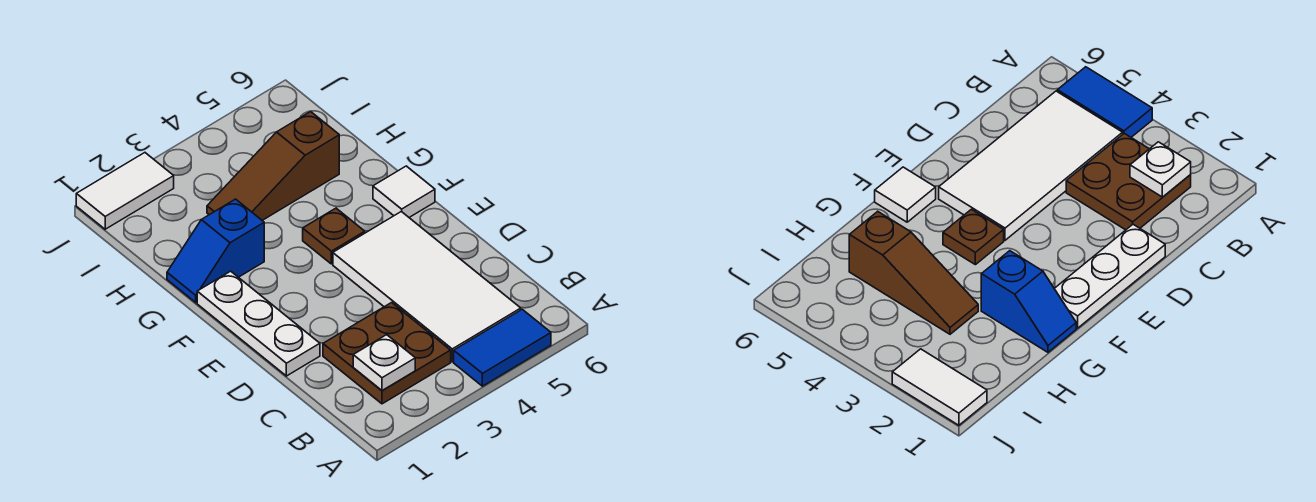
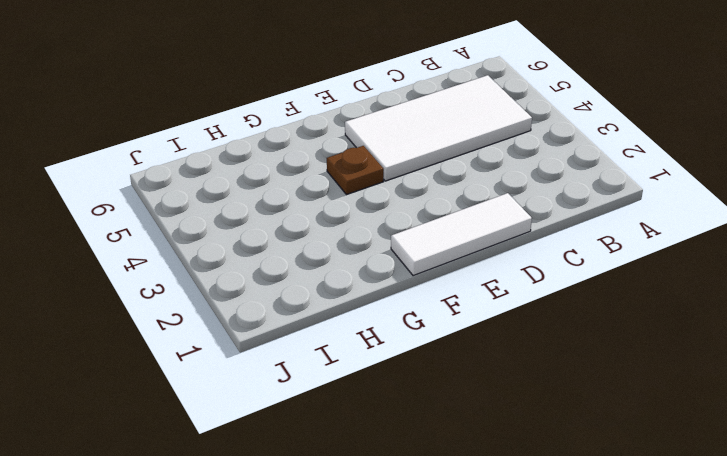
white 1x3 tile [391,193,532,276] -> white 1x3 plate [197,271,320,376]
none -> blue 1x2 tile [454,309,551,386]
none -> brown 2x2 plate [323,303,451,404]

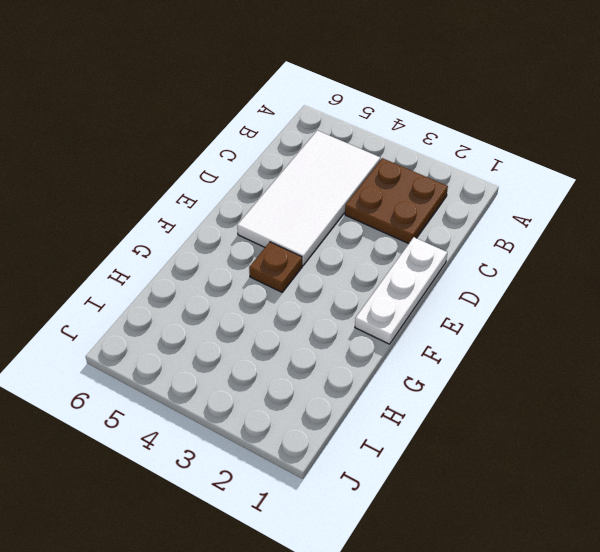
none -> blue 1x2 tile [454,309,551,386]
none -> white 1x1 tile [373,166,435,217]

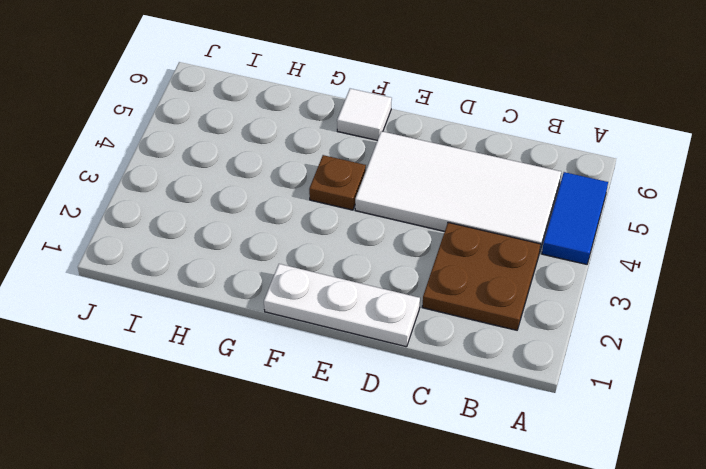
none -> blue 1x2 slope [167,199,264,303]
none -> brown 1x3 slope [207,112,339,221]

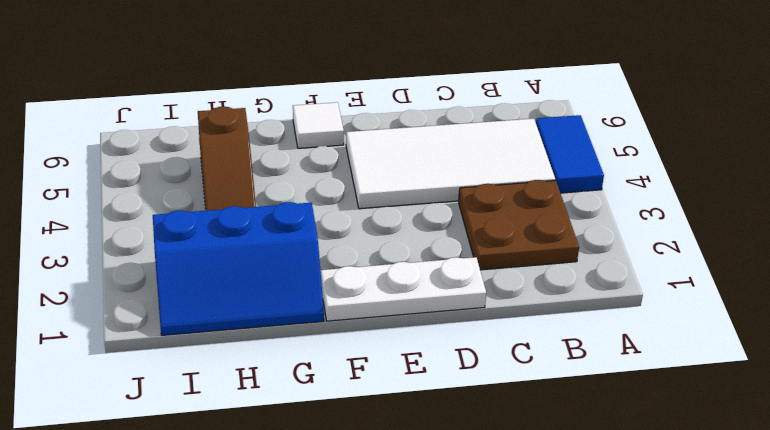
blue 2x3 slope [153,202,324,335] -> blue 1x2 slope [167,199,264,303]
none -> brown 1x1 plate [303,208,365,264]
none -> white 1x2 tile [76,153,174,229]

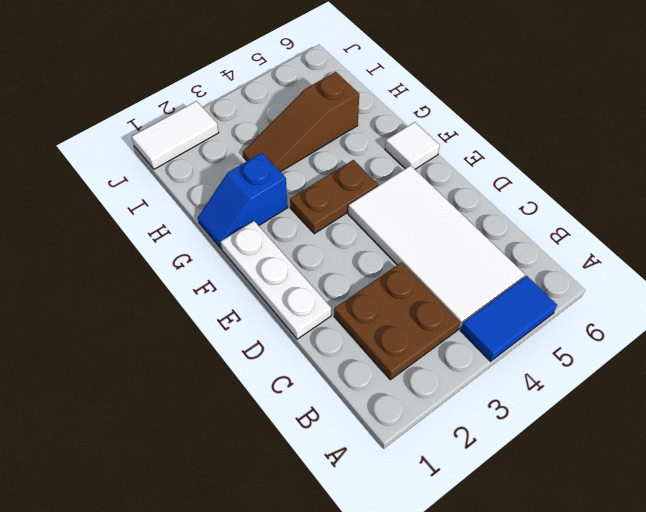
brown 1x2 plate [290,160,378,234] -> brown 1x1 plate [303,208,365,264]
none -> white 1x1 plate [353,335,415,390]

